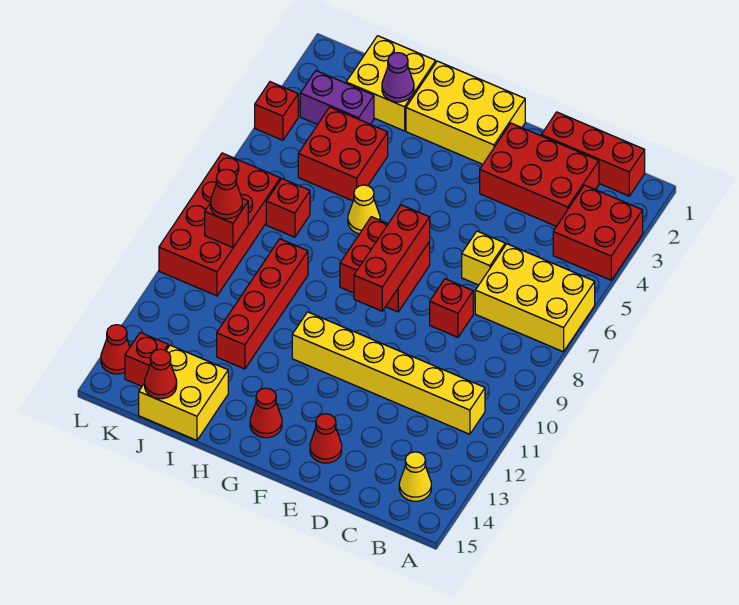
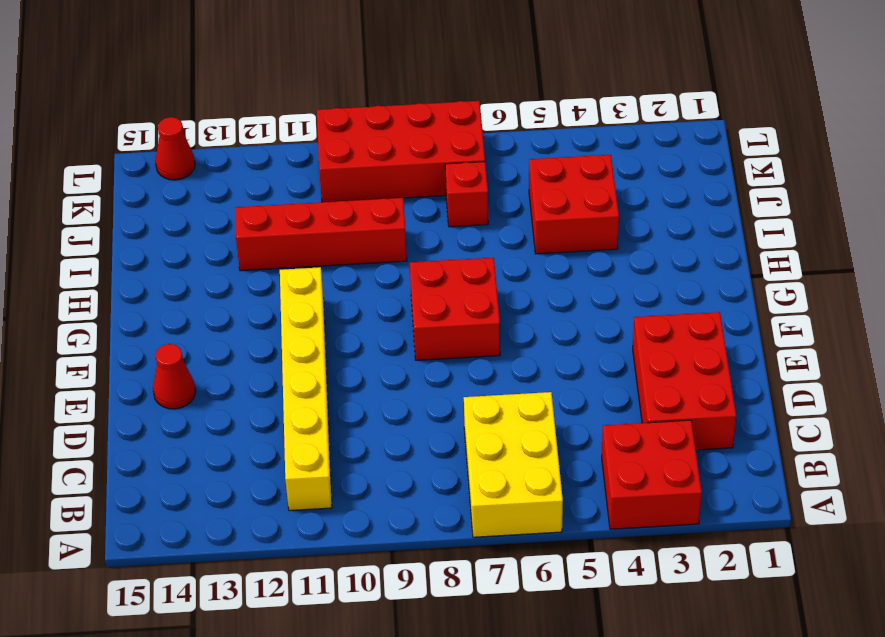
none -> red 1x3 brick [541,112,645,196]
none -> yellow 1x1 cone [399,452,431,501]
none -> yellow 1x1 brick [462,231,505,285]

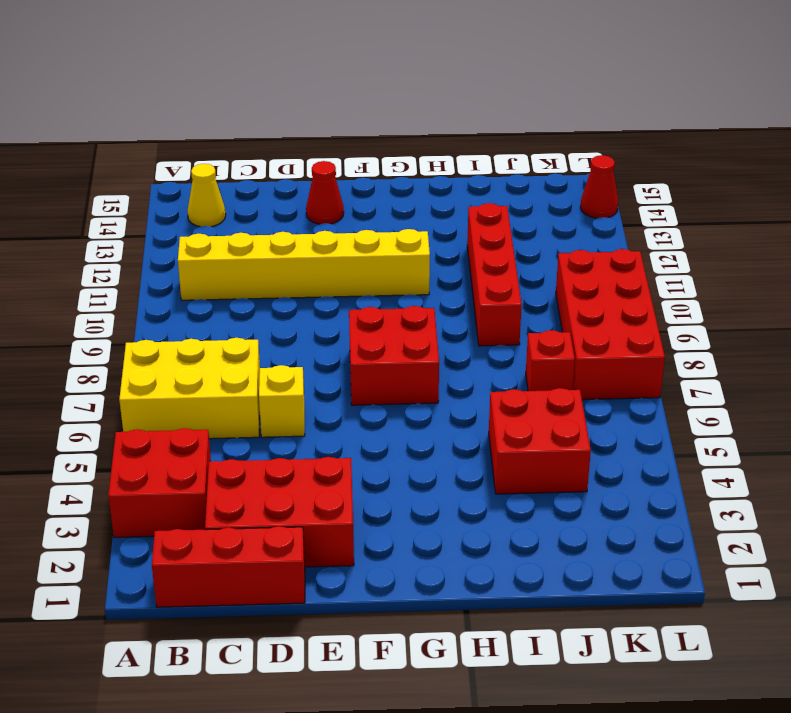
none -> red 1x1 brick [430,279,473,337]
none -> yellow 2x3 brick [406,61,525,164]
none -> red 1x1 cone [250,388,282,438]

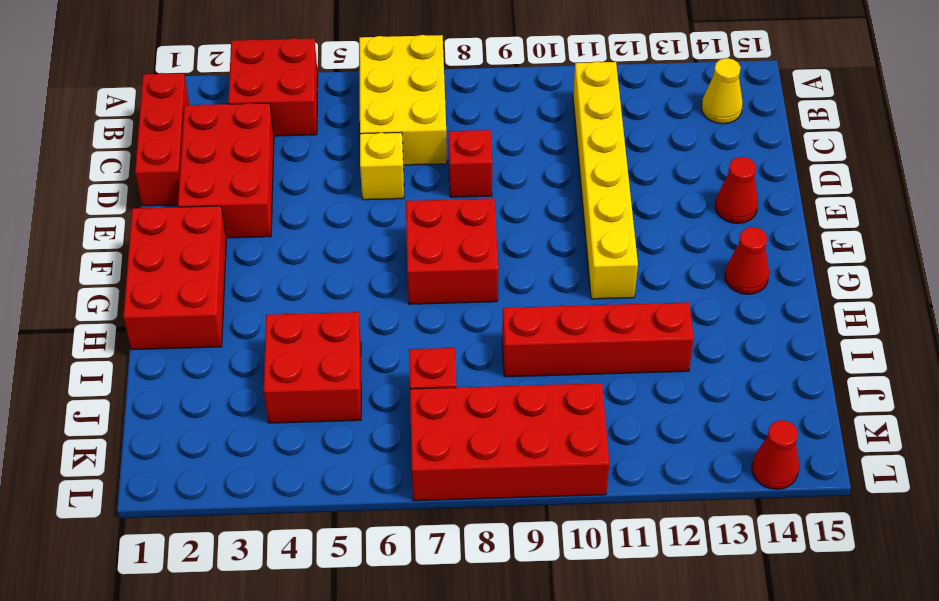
red 2x3 brick [123,206,226,350] -> yellow 2x3 brick [406,61,525,164]
none -> yellow 1x1 cone [348,185,380,234]
none -> yellow 2x2 brick [346,36,436,131]
none -> yellow 2x2 brick [139,345,228,440]

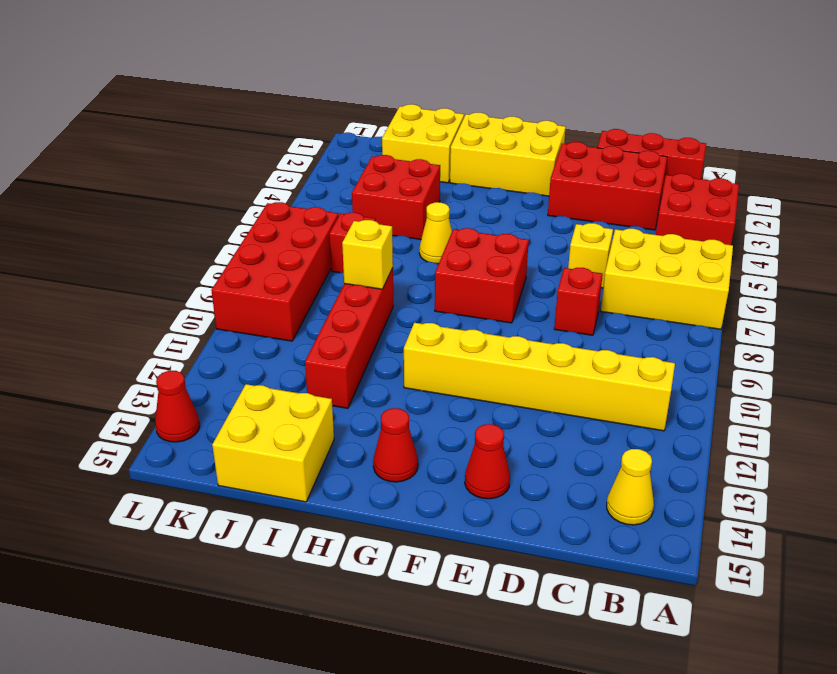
yellow 1x1 brick [342,220,393,289] -> none
none -> purple 1x2 brick [300,71,374,125]
none -> red 1x1 brick [125,332,168,386]
none -> red 1x1 brick [255,82,298,140]

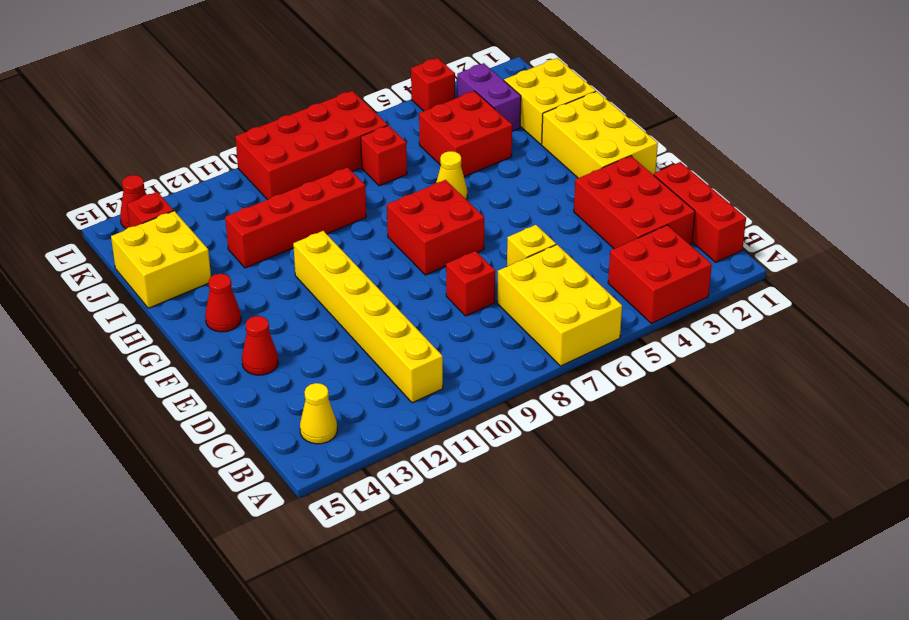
none -> red 1x3 brick [354,205,430,311]
none -> purple 1x1 cone [382,53,414,102]
none -> red 1x1 cone [145,349,177,399]

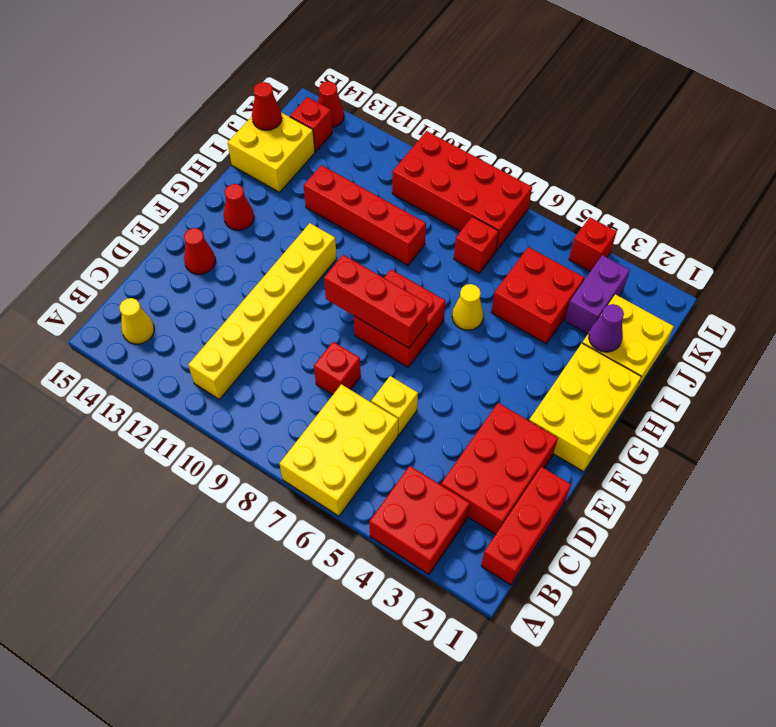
none -> red 1x1 brick [205,198,248,248]
none -> red 1x1 cone [211,169,242,219]

